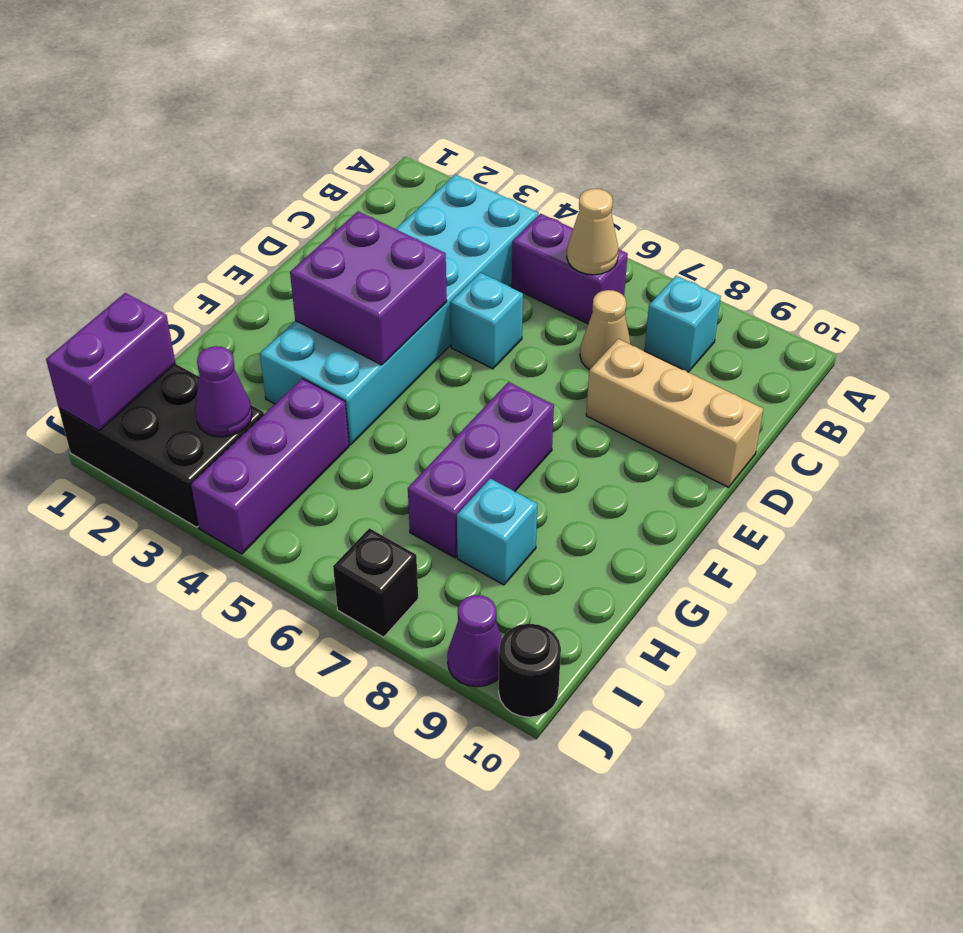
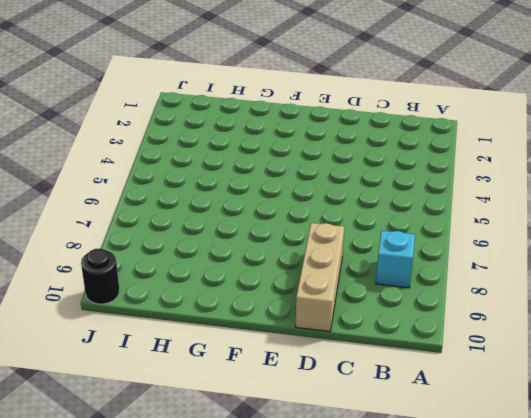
none -> cyan 2x6 brick [260,174,539,445]
none -> purple 1x2 brick [512,214,628,324]
none -> tan 1x1 cone [580,290,631,370]

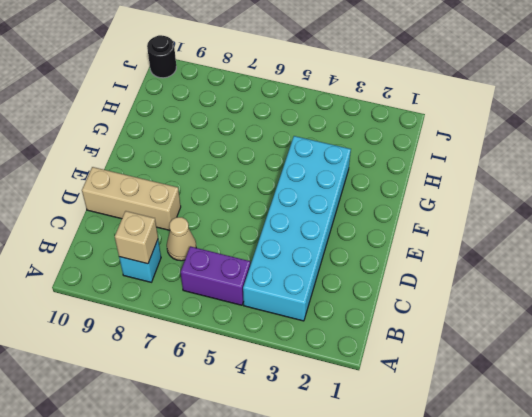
tan 1x1 brick [115,211,158,264] -> none
none -> cyan 1x1 brick [450,273,523,369]
none -> purple 1x3 brick [408,382,554,558]
none -> purple 1x3 brick [191,379,349,554]

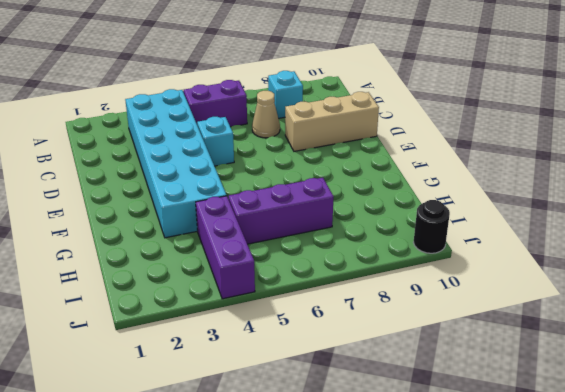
purple 1x3 brick [229,178,334,244] -> purple 1x3 brick turned to [408,382,554,558]
none -> cyan 1x1 brick [457,479,537,585]
none -> black 2x3 brick [59,364,264,527]
none -> black 1x1 brick [333,528,418,637]

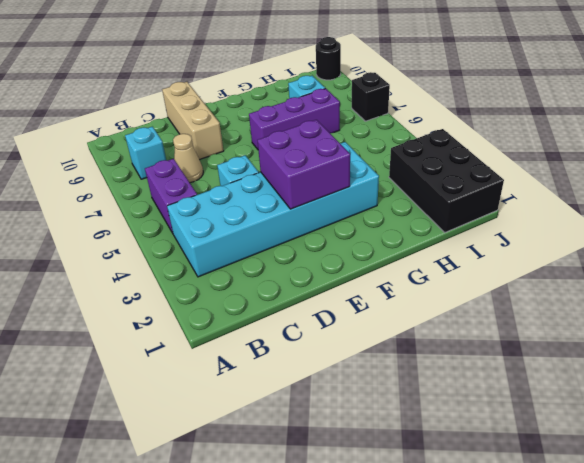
none -> purple 1x3 brick [191,379,349,554]
none -> purple 1x1 cone [447,595,502,687]
none -> tan 1x1 cone [567,189,619,275]

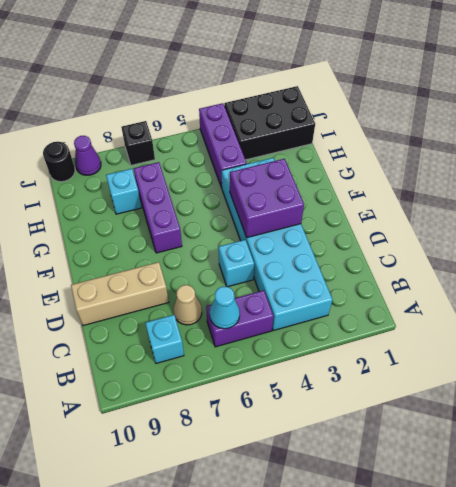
cyan 1x1 cone [210,286,240,329] -> tan 1x1 cone [567,189,619,275]
none -> purple 1x2 brick [46,293,175,431]
none -> purple 1x1 cone [195,346,252,437]

